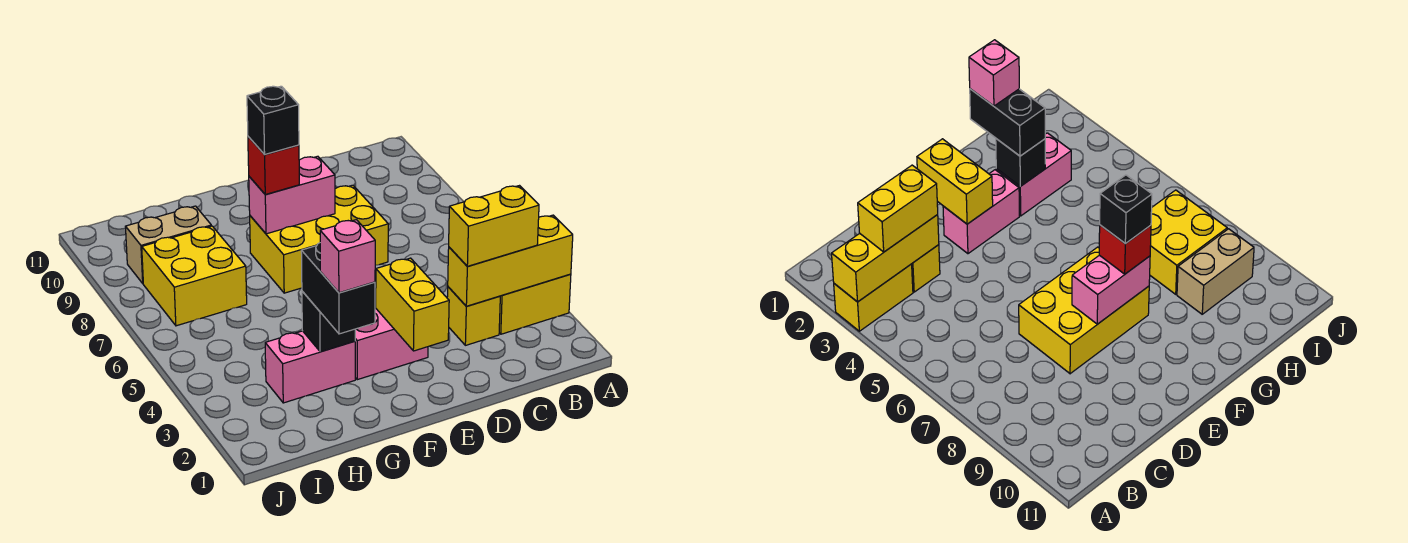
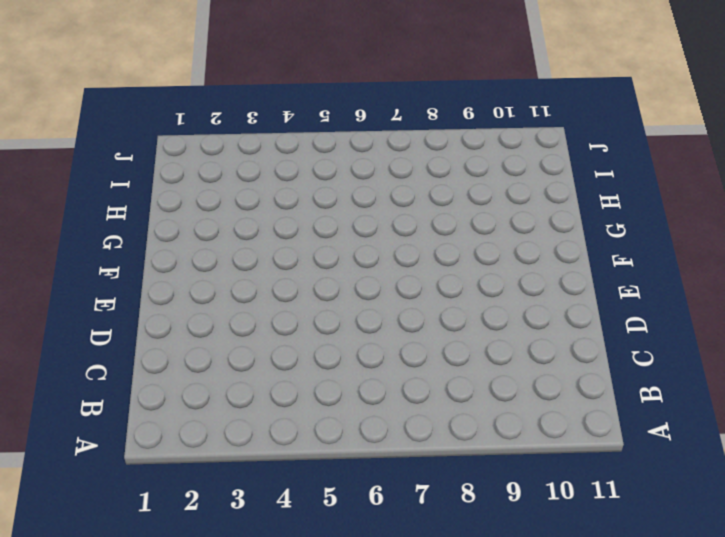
none -> yellow 1x2 brick [499,274,571,334]
none -> yellow 1x1 brick [447,287,500,345]
none -> yellow 2x3 brick [250,185,388,293]

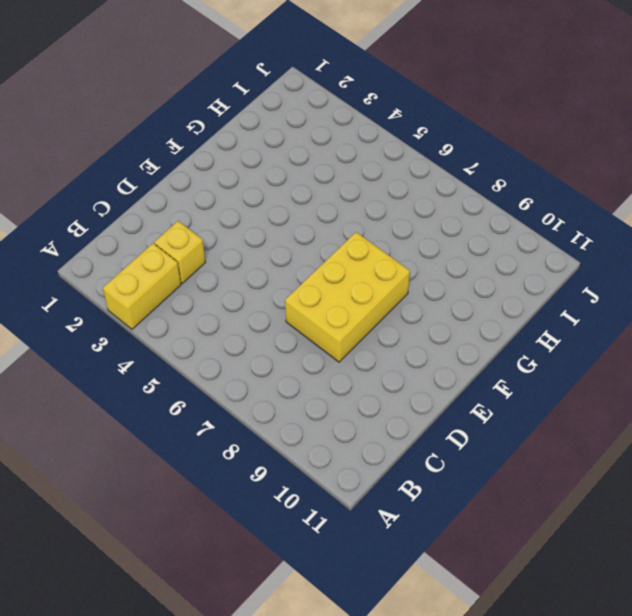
none -> pink 1x2 brick [355,309,428,380]
none -> pink 1x2 brick [265,331,355,403]
none -> yellow 2x2 brick [142,226,247,326]

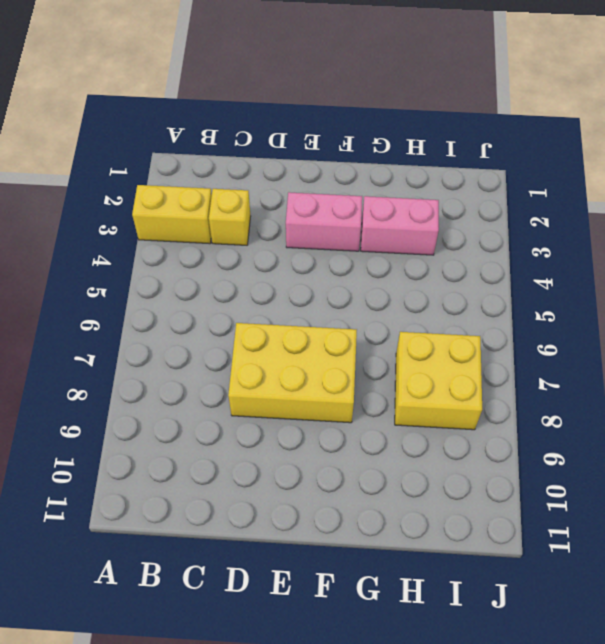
none -> tan 1x2 brick [125,206,211,283]
none -> yellow 1x3 brick [448,215,573,306]
none -> yellow 1x2 brick [376,258,449,351]

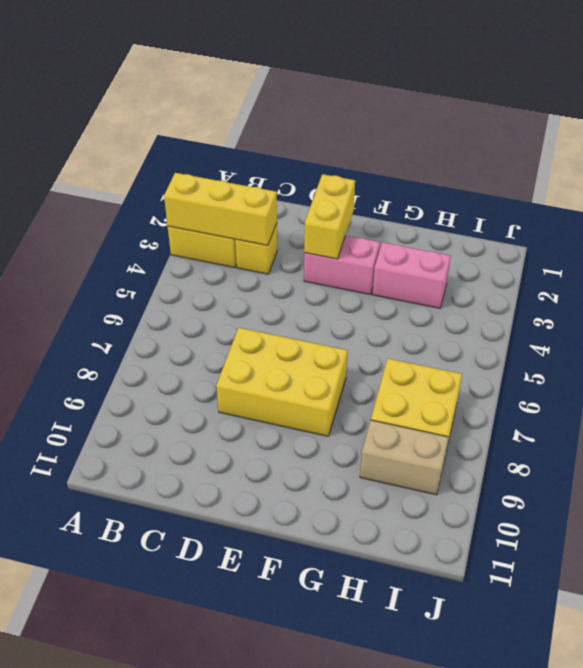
none -> pink 1x2 brick [249,156,335,234]
none -> black 1x1 brick [302,291,355,352]
none -> yellow 1x2 brick [449,186,539,266]

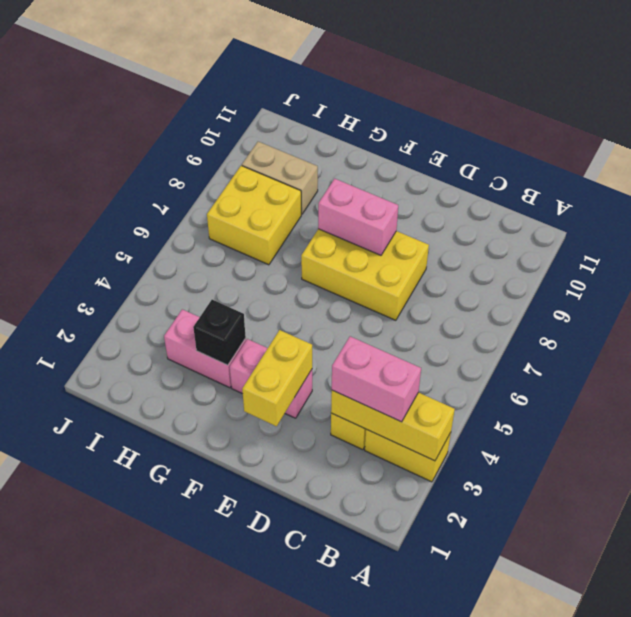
pink 1x2 brick [332,336,421,422] -> yellow 1x2 brick [449,186,539,266]
none -> red 1x1 brick [248,137,299,195]
none -> black 1x2 brick [301,243,375,334]
none -> black 1x1 brick [247,86,299,155]

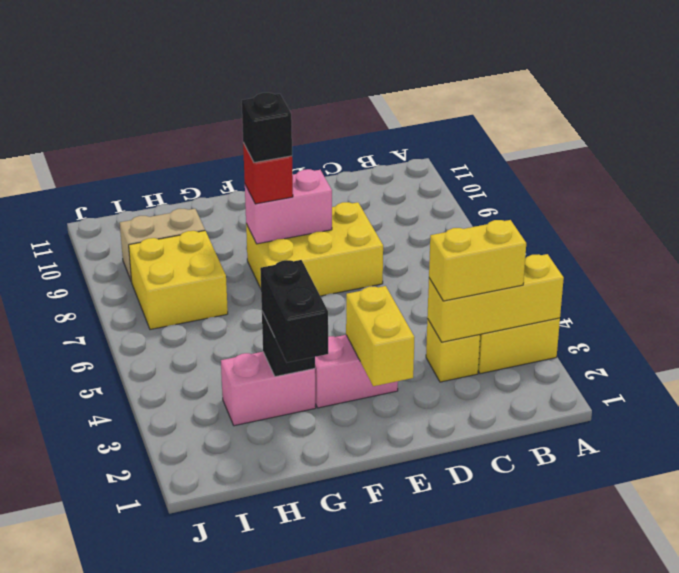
none -> pink 1x1 brick [320,220,375,293]

